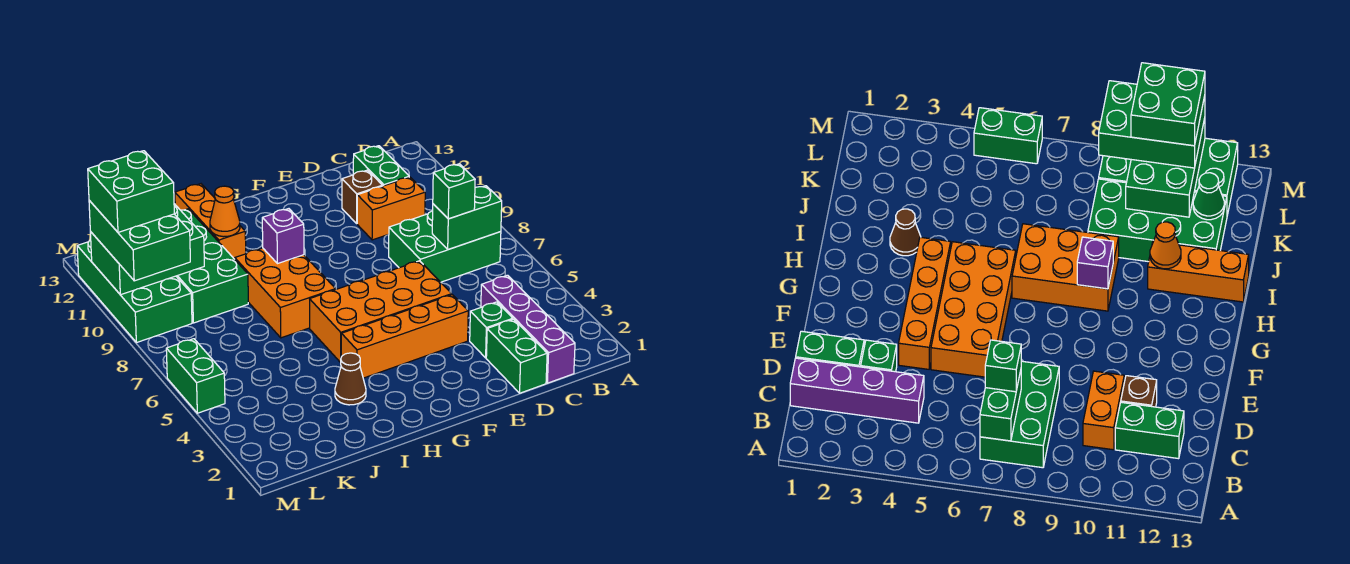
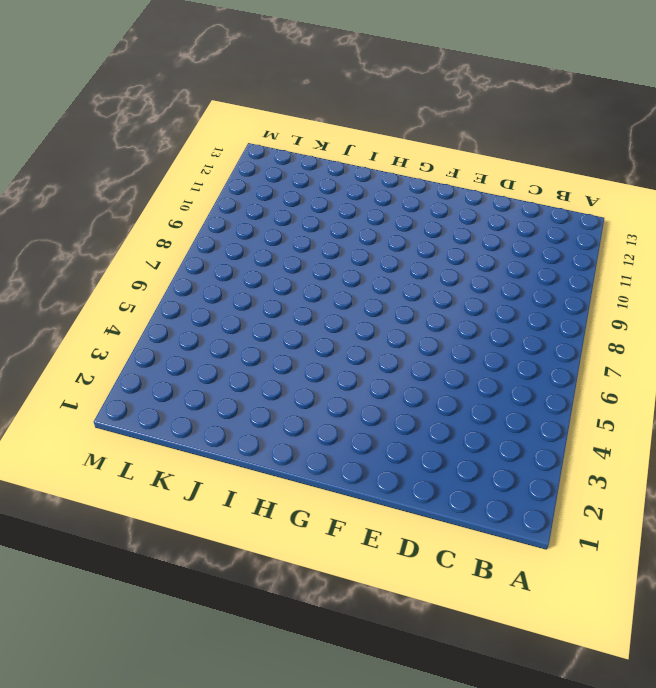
none -> green 2x3 brick [389,211,501,282]
none -> purple 1x4 brick [481,275,575,383]
none -> orange 1x2 brick [357,177,425,240]

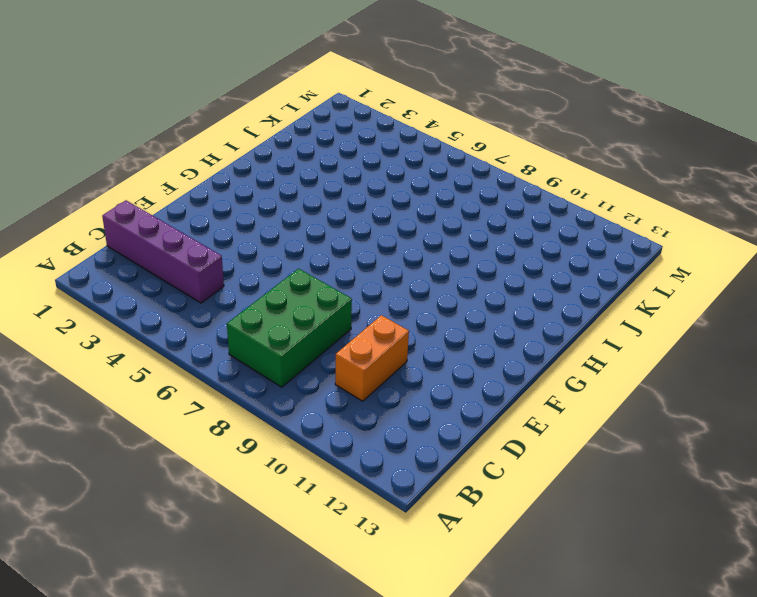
none -> green 1x2 brick [353,146,409,186]
none -> green 1x2 brick [486,319,547,393]
none -> green 1x1 brick [470,302,513,358]

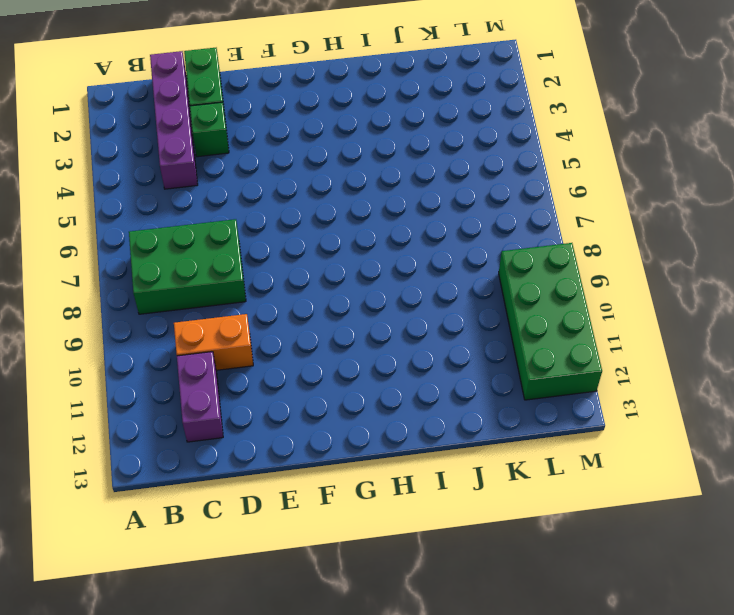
purple 1x2 brick [177,352,223,442] -> green 1x2 brick [353,146,409,186]
none -> brown 1x1 brick [342,170,382,223]
none -> orange 1x4 brick [341,295,468,378]
none -> orange 2x4 brick [310,261,452,363]

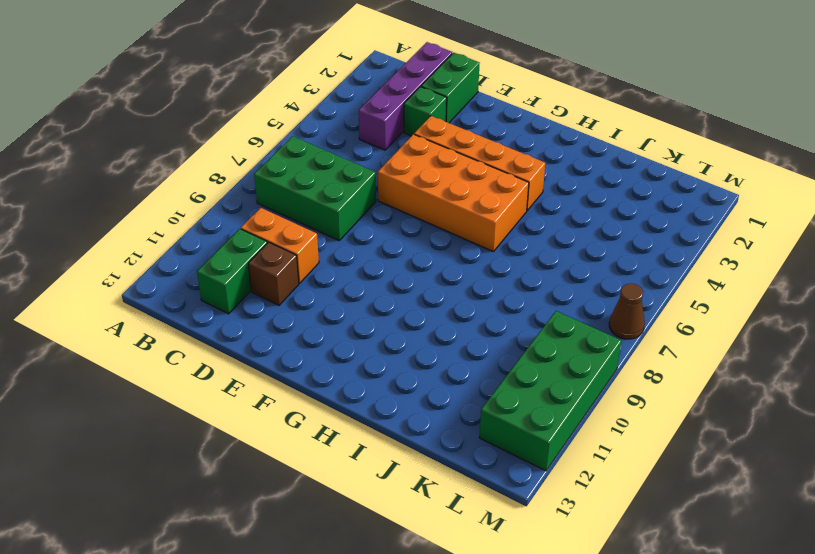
brown 1x1 cone [609,283,645,339] -> brown 1x1 cone moved to [335,353,366,405]
none -> orange 2x3 brick [235,248,336,338]
none -> orange 1x3 brick [175,184,246,259]
none -> green 2x4 brick [176,209,248,323]

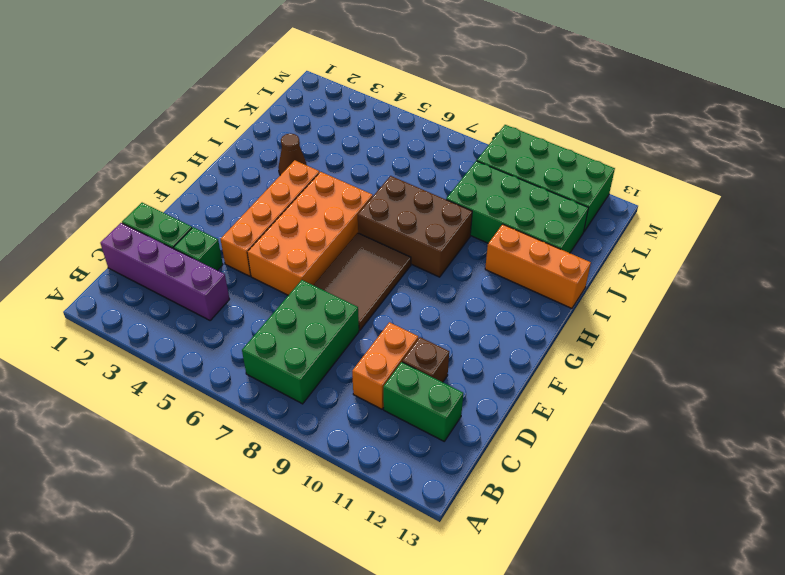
brown 2x3 tile [314,233,411,330] -> none
brown 2x3 brick [358,176,472,277] -> orange 2x3 brick [235,248,336,338]
none -> green 1x2 brick [166,339,225,413]
none -> green 1x2 brick [432,186,502,250]
none -> purple 1x1 brick [262,209,304,264]

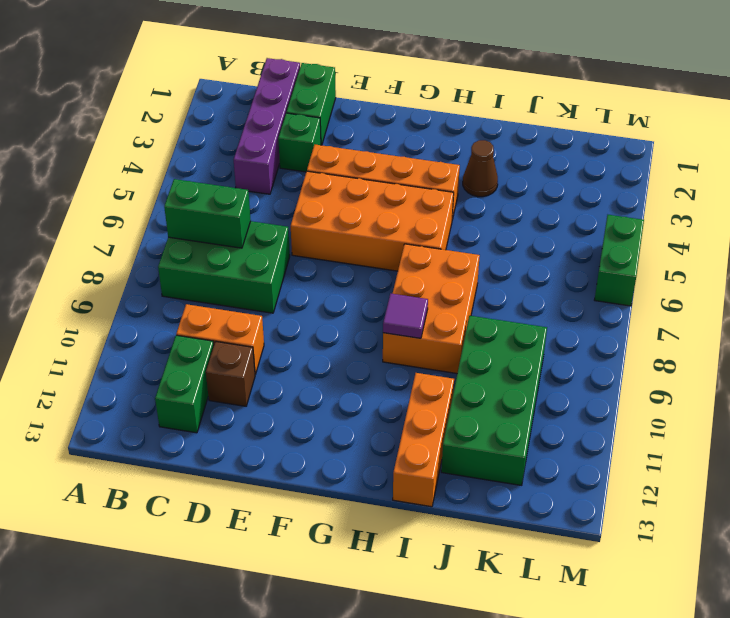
purple 1x1 tile [383,293,428,338] -> purple 1x1 brick [262,209,304,264]
none -> green 2x4 brick [77,240,192,343]
none -> orange 1x1 cone [210,186,240,237]
none -> green 2x3 brick [90,204,204,295]

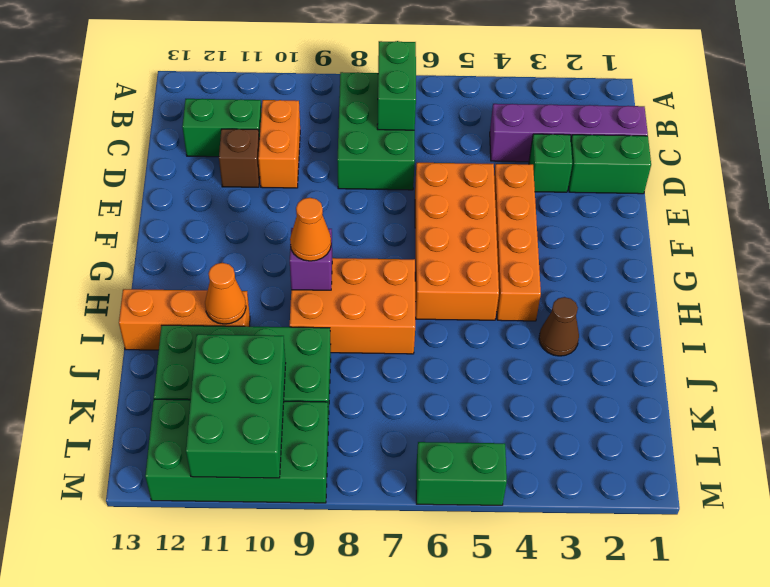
orange 1x1 cone [290,198,331,261] -> none
none -> green 1x1 cone [1193,173,1224,220]
none -> green 1x1 brick [433,164,475,219]
none -> green 2x3 brick [89,200,190,281]

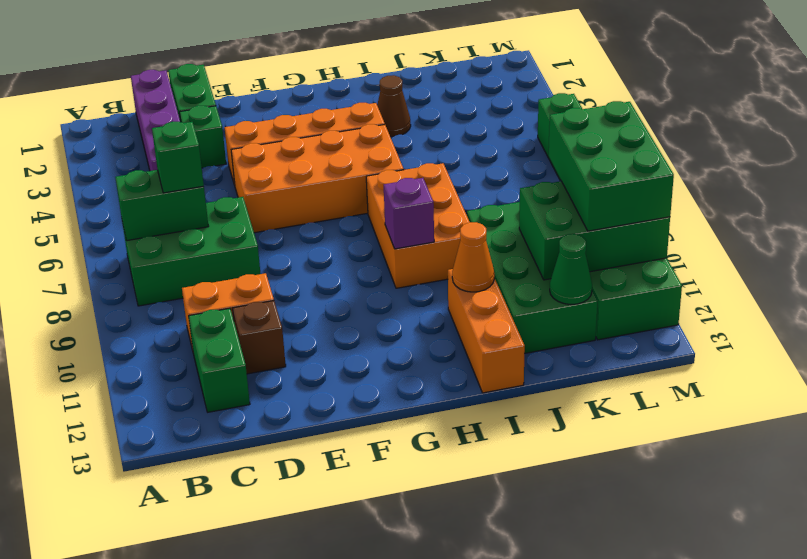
none -> green 2x2 brick [88,151,174,232]

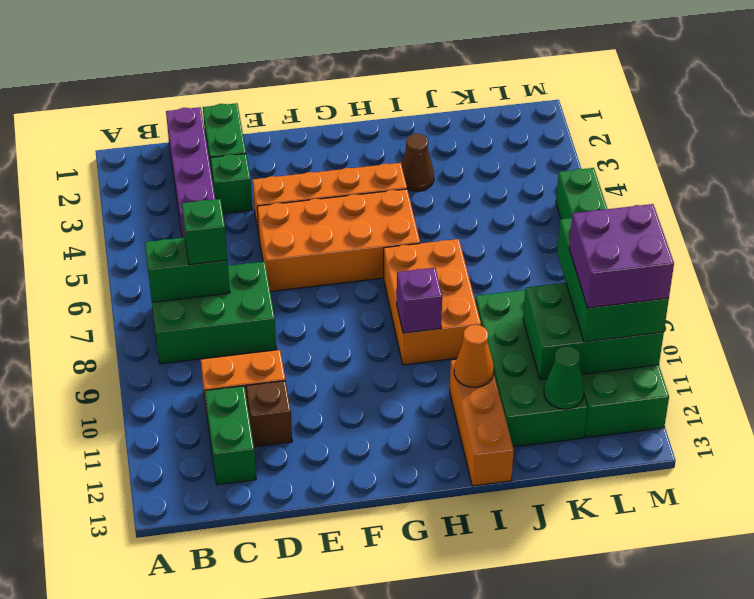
purple 2x2 brick [569,204,674,308] -> green 2x2 brick [88,151,174,232]

